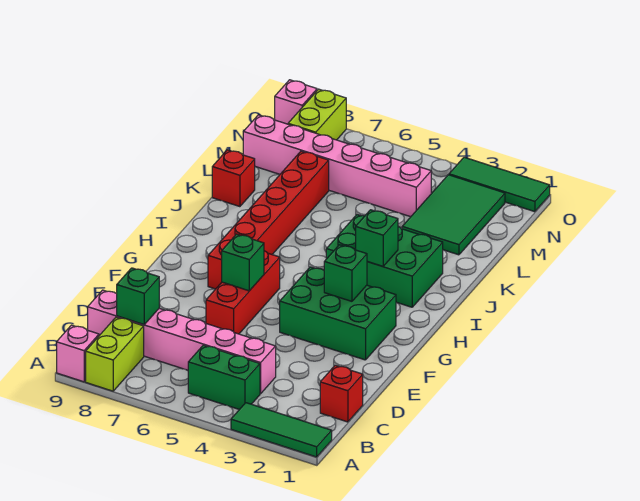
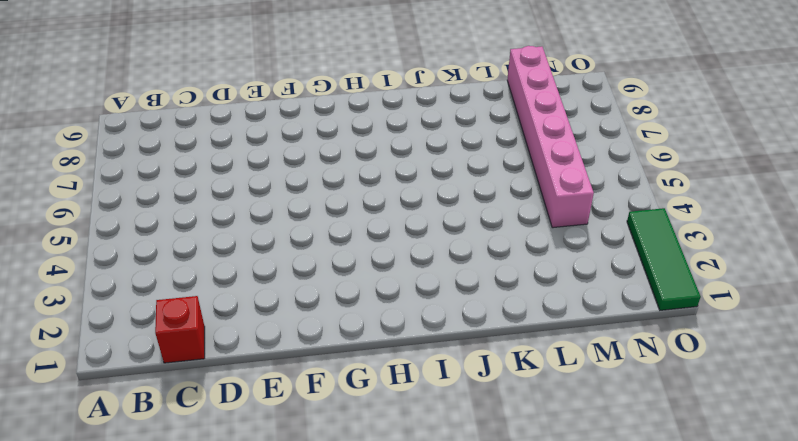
none -> green 1x3 tile [231,403,332,457]
none -> lime 1x2 brick [86,317,144,391]
none -> pink 1x1 brick [57,325,99,382]

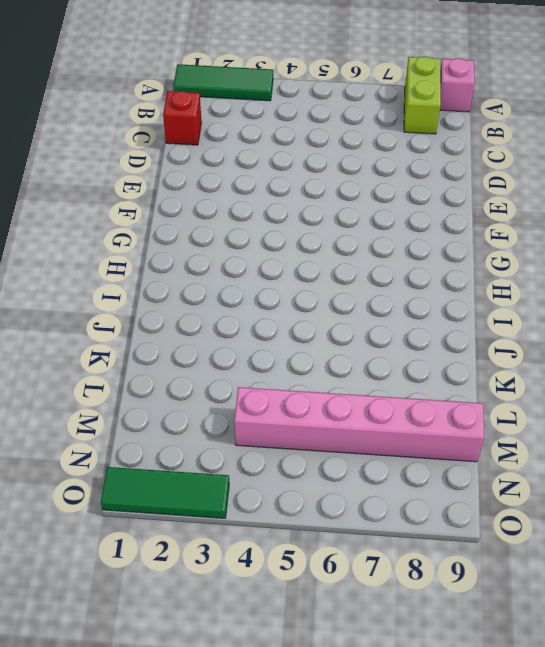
none -> green 1x2 brick [188,345,260,410]
none -> pink 1x6 brick [88,290,276,394]
none -> red 1x3 brick [206,251,280,334]

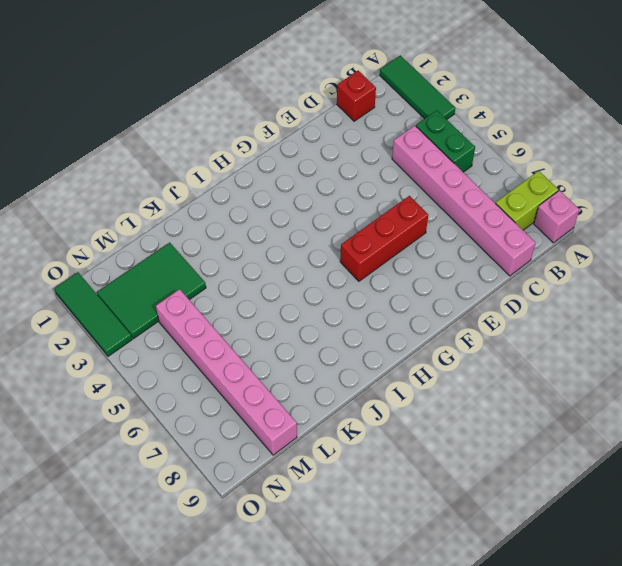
none -> green 2x3 brick [280,267,396,360]
none -> red 1x6 brick [208,151,329,289]
none -> green 2x3 brick [326,215,443,307]

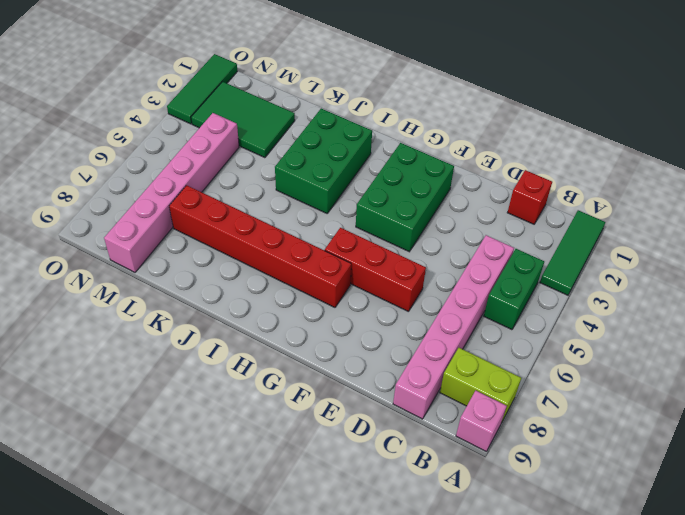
none -> red 1x1 brick [212,150,255,207]
none -> lime 1x2 brick [288,89,346,140]
none -> pink 1x1 brick [275,80,317,124]

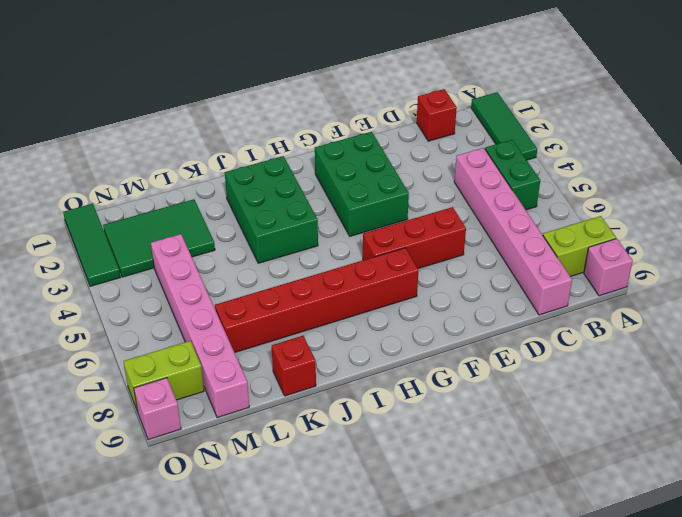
none -> green 1x1 brick [117,268,159,325]
none -> green 1x1 brick [222,234,264,291]
none -> green 1x1 brick [324,245,367,301]

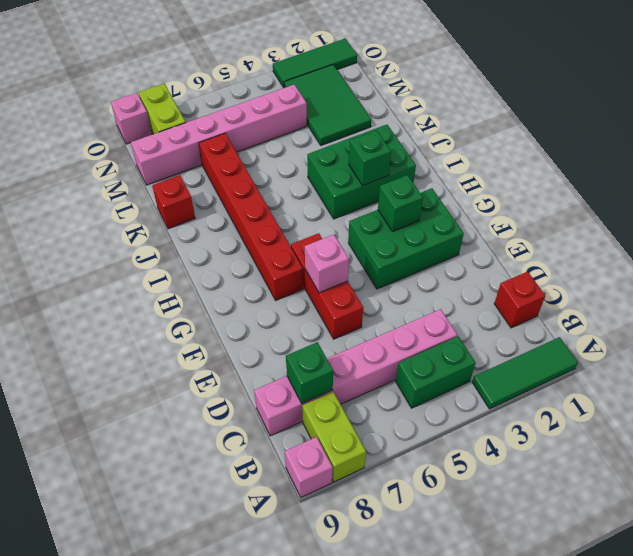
pink 1x1 brick [305,235,349,293] -> green 1x1 brick [222,234,264,291]

